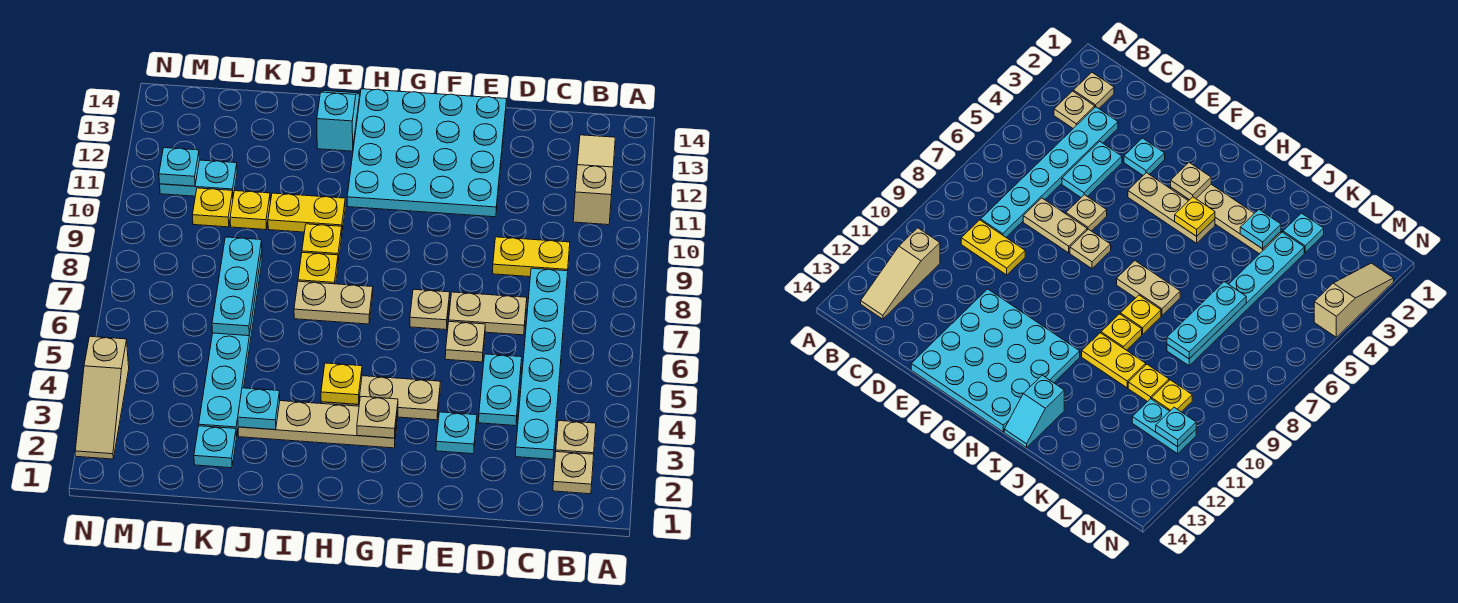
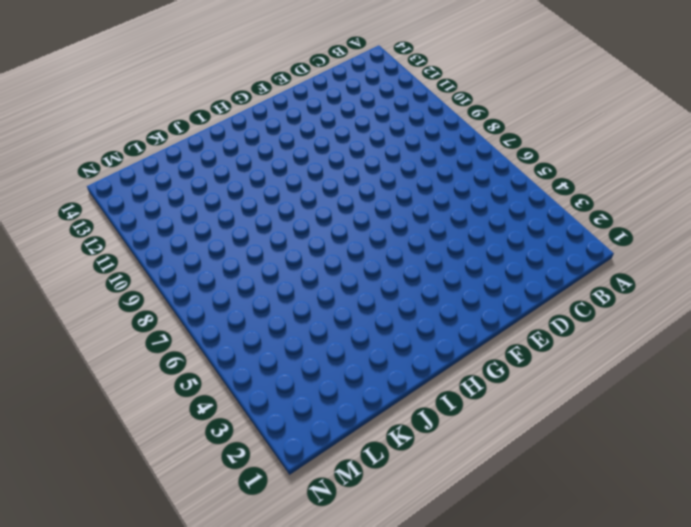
none -> tan 1x1 plate [553,452,594,494]
none -> tan 1x1 plate [556,421,596,454]
none -> tan 1x3 slope [573,135,615,225]

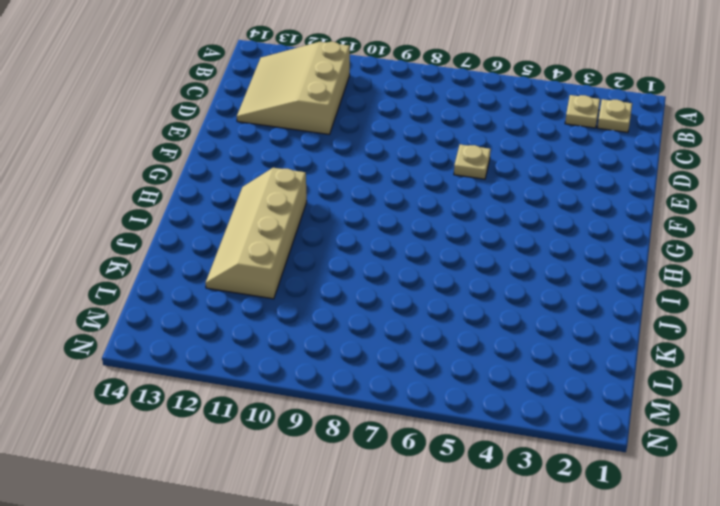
tan 3x3 slope [237,42,350,134] -> tan 1x3 slope [573,135,615,225]
tan 2x4 slope [205,168,307,299] -> cyan 4x4 plate [347,89,507,217]
none -> cyan 1x6 plate [516,268,568,459]
none -> yellow 1x2 plate [493,237,570,277]
none -> cyan 1x2 plate [479,354,522,426]

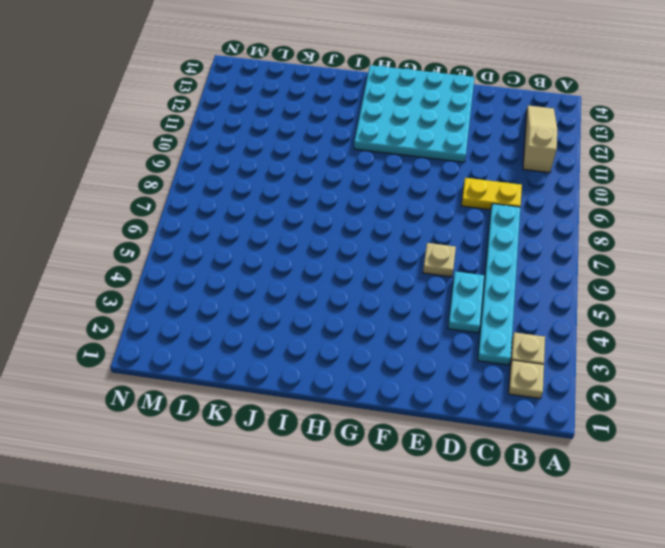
none -> tan 1x2 plate [449,292,527,335]
none -> cyan 1x1 plate [436,412,477,454]
none -> tan 1x3 plate [321,376,440,420]

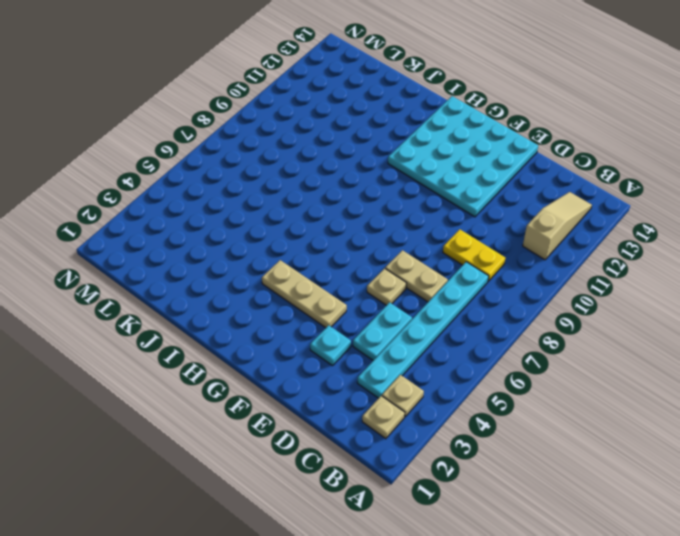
none -> tan 1x1 plate [410,289,450,330]
none -> tan 1x4 plate [238,401,398,448]
none -> tan 1x2 plate [294,281,373,324]

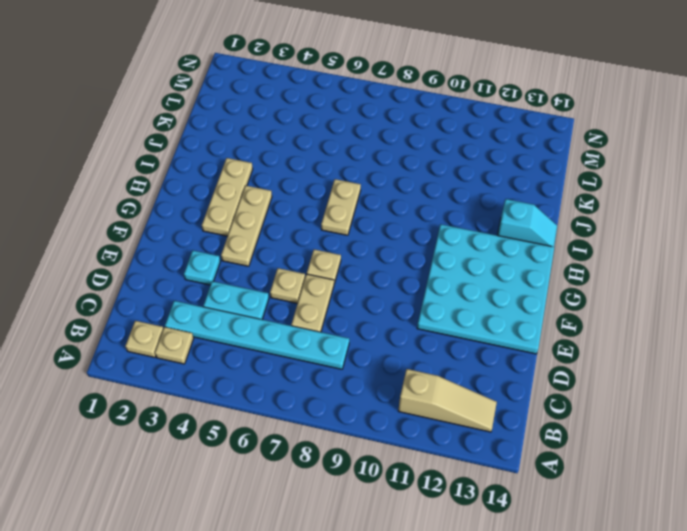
tan 1x3 plate [202,158,253,236] -> tan 1x4 plate [238,401,398,448]
none -> yellow 1x2 plate [493,237,570,277]
none -> yellow 1x1 plate [298,253,338,284]
none -> yellow 1x1 plate [302,224,342,261]

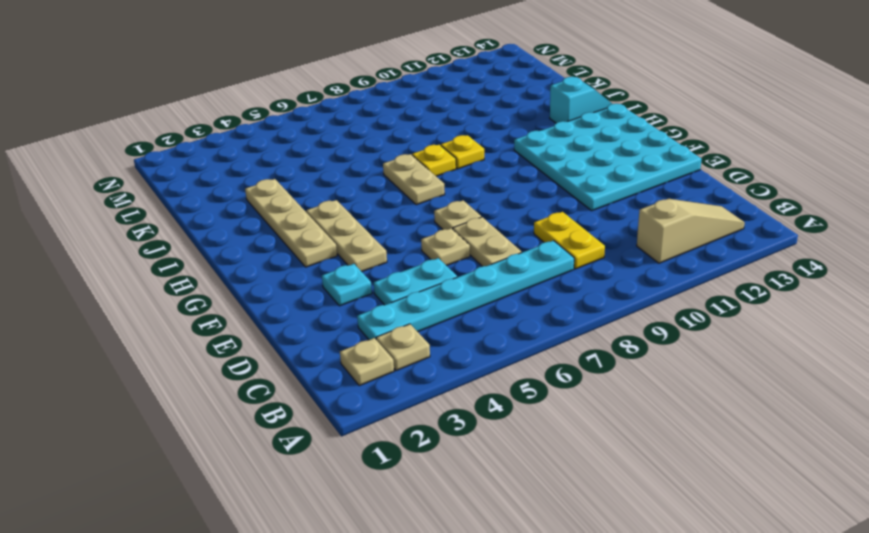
none -> yellow 1x2 plate [268,193,345,232]
none -> cyan 1x1 plate [194,426,236,468]
none -> cyan 1x6 plate [199,252,262,436]

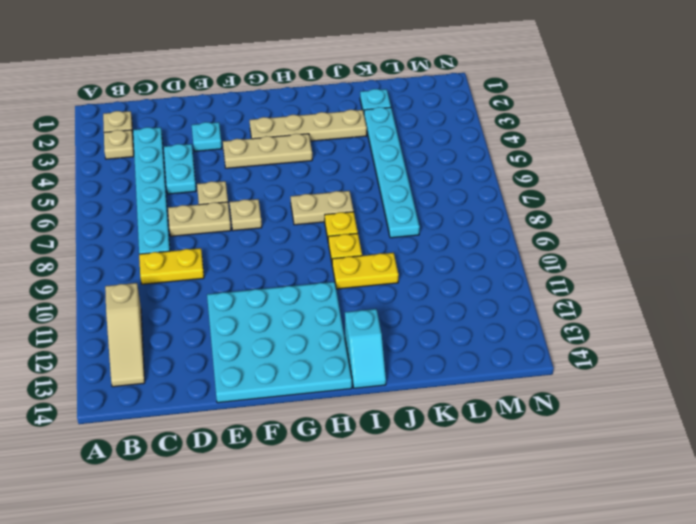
none -> yellow 1x1 plate [230,191,270,230]
none -> yellow 1x1 plate [193,188,233,227]
none -> cyan 1x2 plate [160,160,237,196]

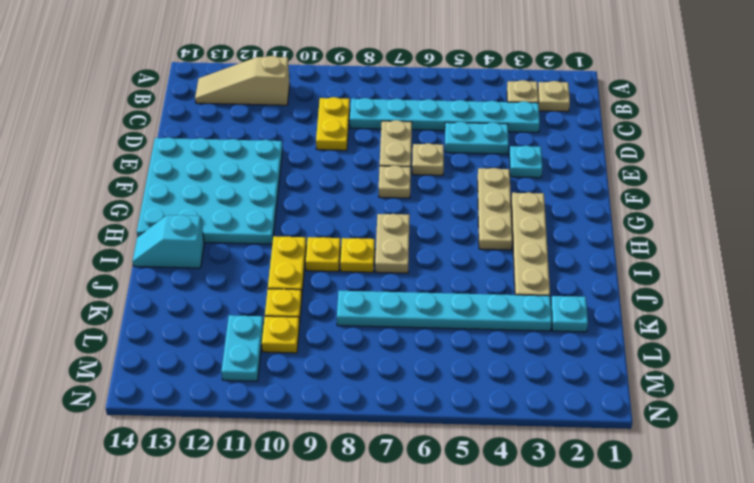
none -> tan 1x3 slope [75,336,129,459]
none -> tan 1x1 plate [357,396,398,438]
none -> yellow 1x1 plate [321,363,362,404]

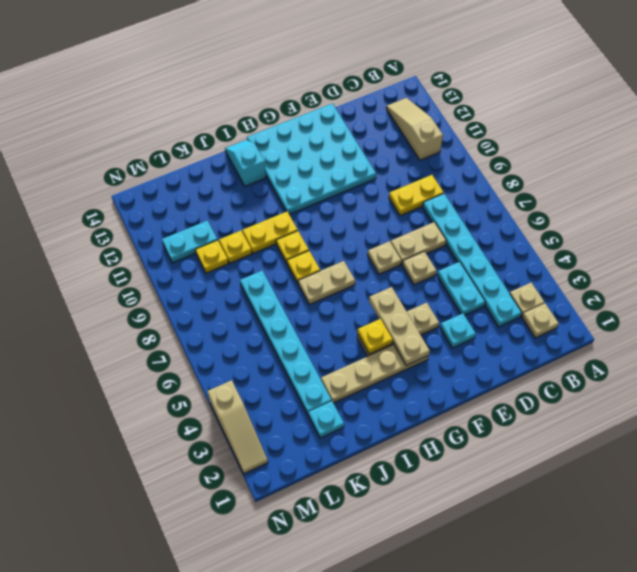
tan 1x3 plate [369,287,430,365] -> tan 1x1 plate [357,396,398,438]
none -> cyan 1x1 plate [238,388,280,430]
none -> cyan 1x3 plate [212,237,262,336]
none -> cyan 1x1 plate [159,148,199,186]

